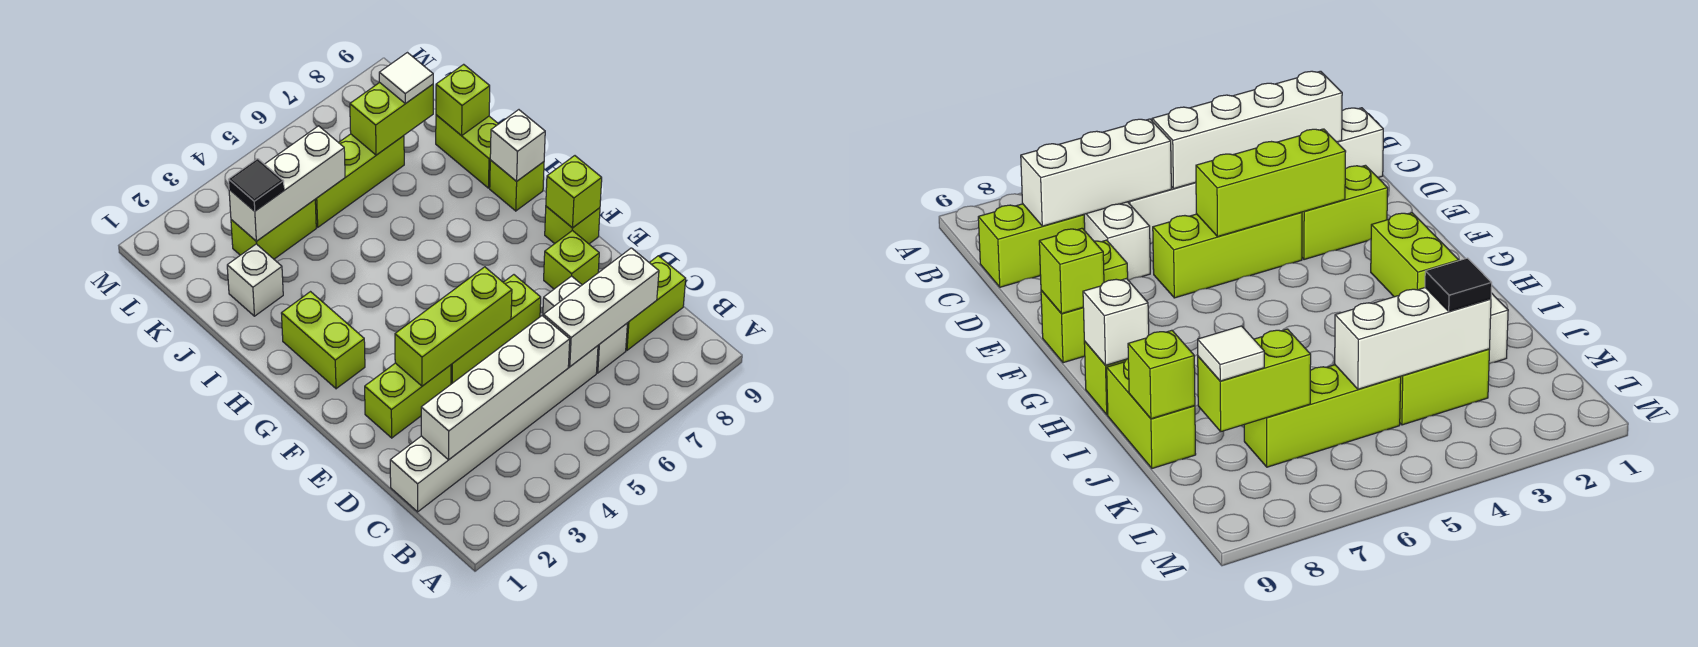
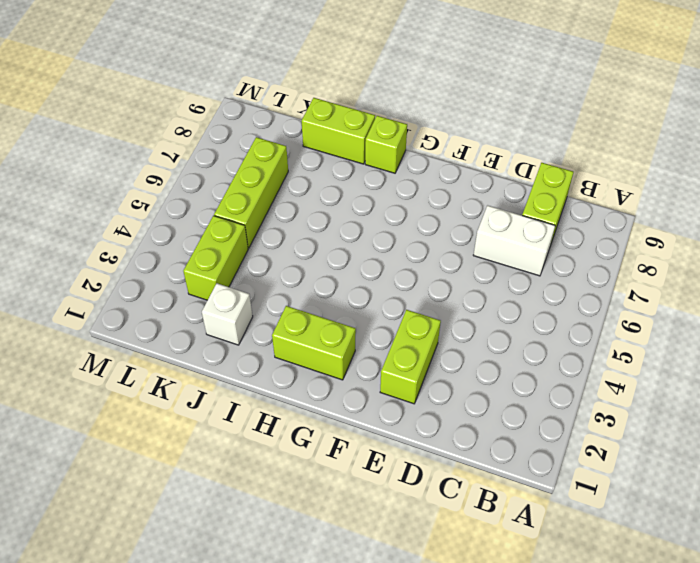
none -> white 1x6 brick [390,346,598,512]
none -> lime 1x3 brick [451,275,541,384]
none -> lime 1x1 brick [544,230,599,289]

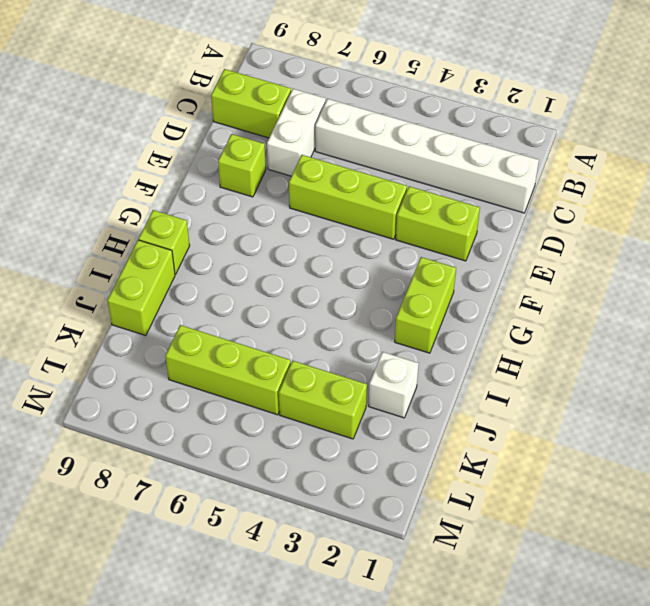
none -> lime 1x1 brick [545,206,600,244]
none -> white 1x4 brick [421,316,570,460]
none -> white 1x3 brick [543,248,659,367]

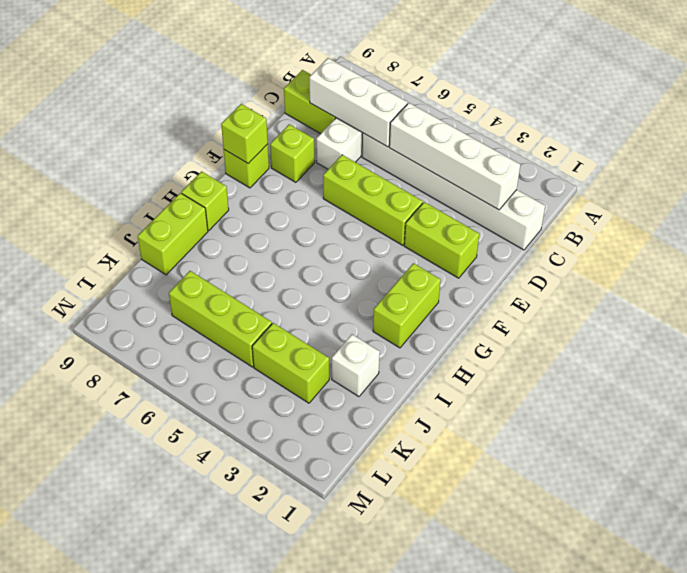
none -> lime 1x3 brick [395,267,512,386]
none -> white 1x1 brick [490,110,545,181]
none -> lime 1x1 brick [436,64,490,136]

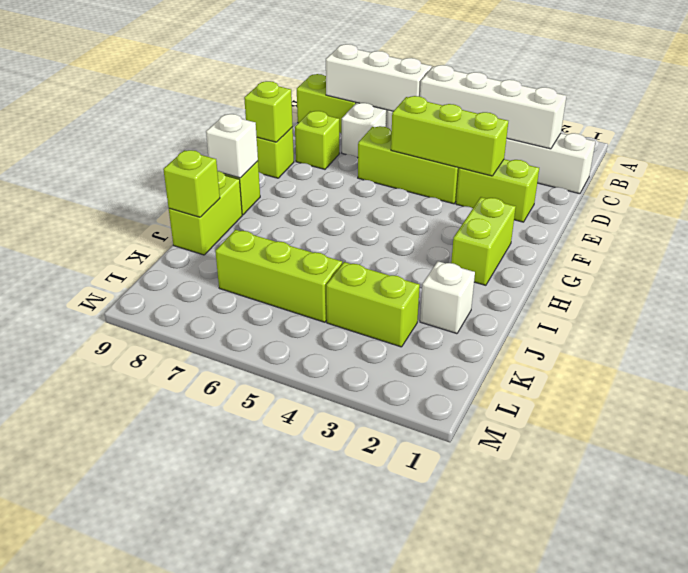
none -> white 1x3 brick [229,126,345,241]
none -> lime 1x2 brick [350,83,433,155]
none -> black 1x1 tile [229,159,284,211]

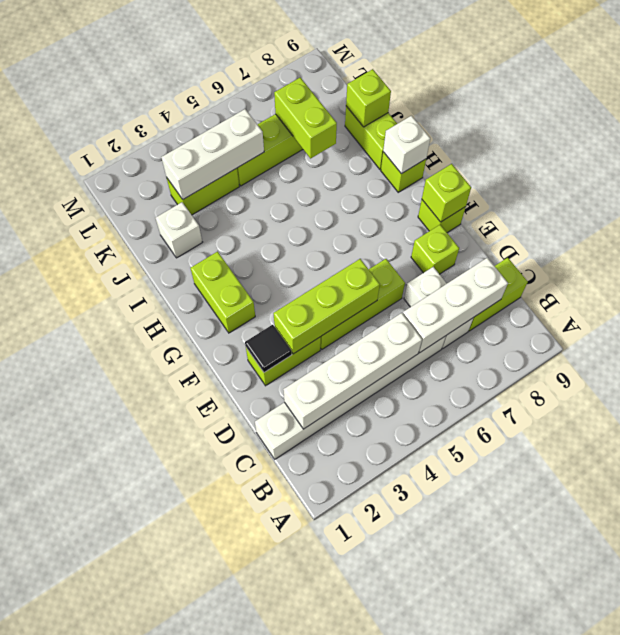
black 1x1 tile [245,325,292,372] -> black 1x1 tile moved to [229,159,284,211]
lime 1x2 brick [274,78,337,158] -> lime 1x2 brick turned to [350,83,433,155]
none -> white 1x1 tile [379,53,433,104]

